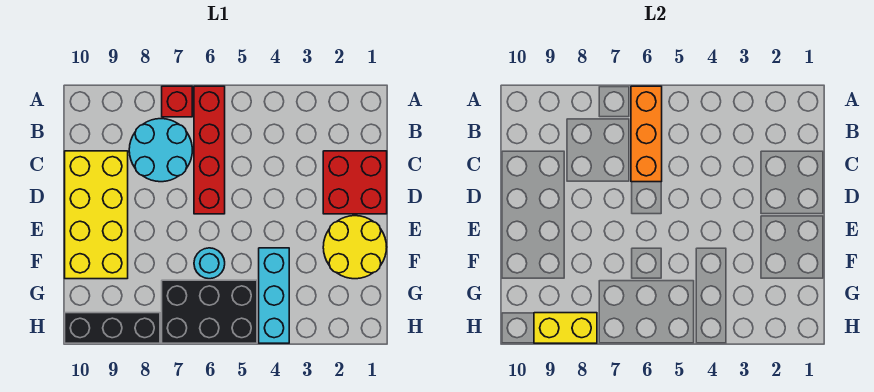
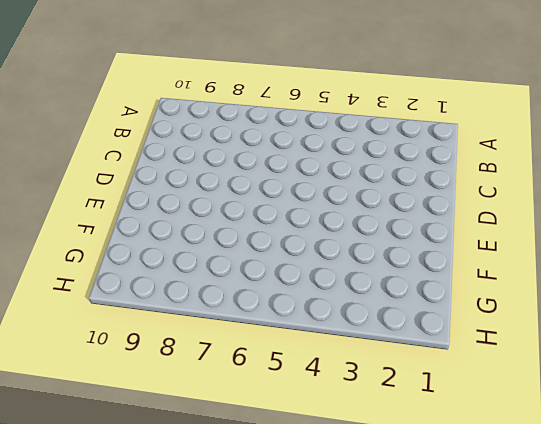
none -> red 1x4 brick [194,86,225,214]
none -> red 1x1 brick [162,86,192,117]
none -> cyan 2x2 round brick [129,119,192,182]

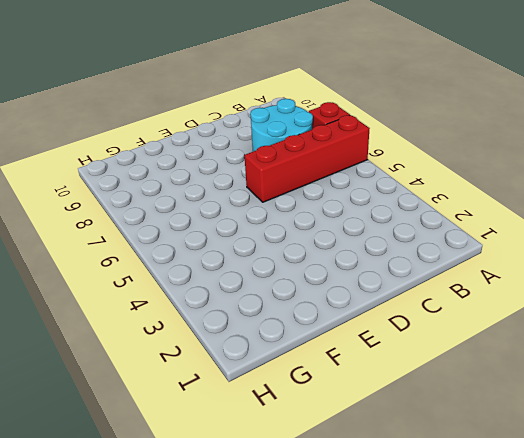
none -> red 2x2 brick [323,151,387,214]
none -> yellow 2x4 brick [65,151,128,279]
none -> yellow 2x2 round brick [323,216,387,279]

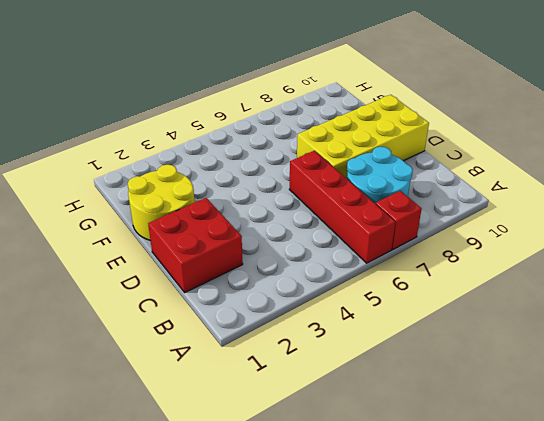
yellow 2x4 brick [297,95,429,179] -> yellow 2x4 brick turned to [65,151,128,279]
none -> cyan 1x3 brick [259,248,289,343]
none -> cyan 1x1 round brick [194,248,225,279]
none -> black 2x3 brick [162,280,257,343]

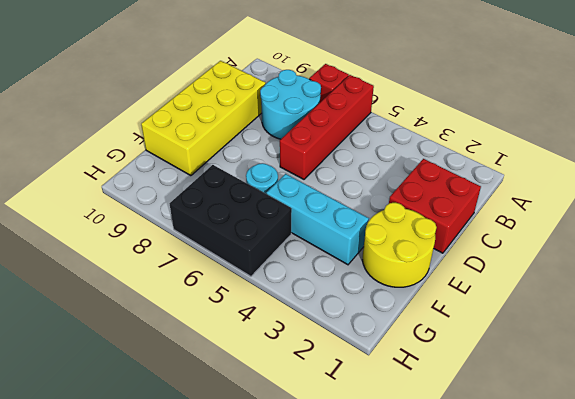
cyan 1x3 brick [266,174,369,265] -> cyan 1x3 brick turned to [259,248,289,343]
none -> black 1x3 brick [65,313,160,343]
none -> orange 1x3 brick [631,86,662,182]
none -> yellow 1x2 brick [534,313,597,343]

